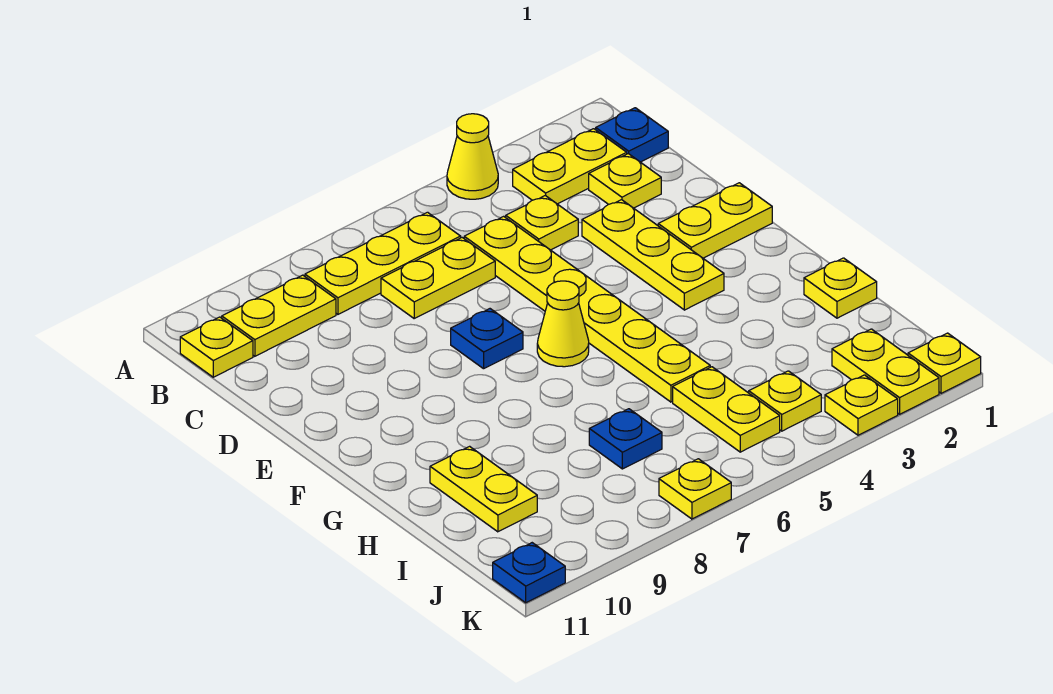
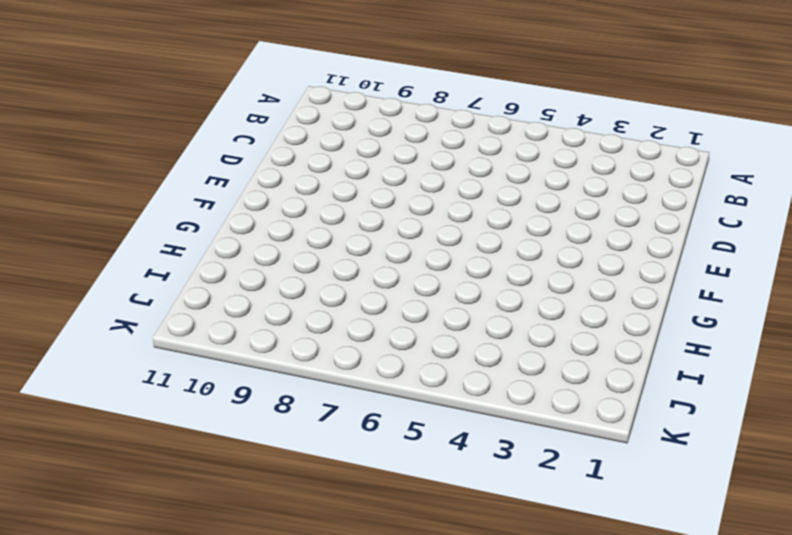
none -> yellow 1x1 cone [447,114,498,199]
none -> blue 1x1 plate [596,108,668,162]
none -> yellow 1x2 plate [513,129,627,204]

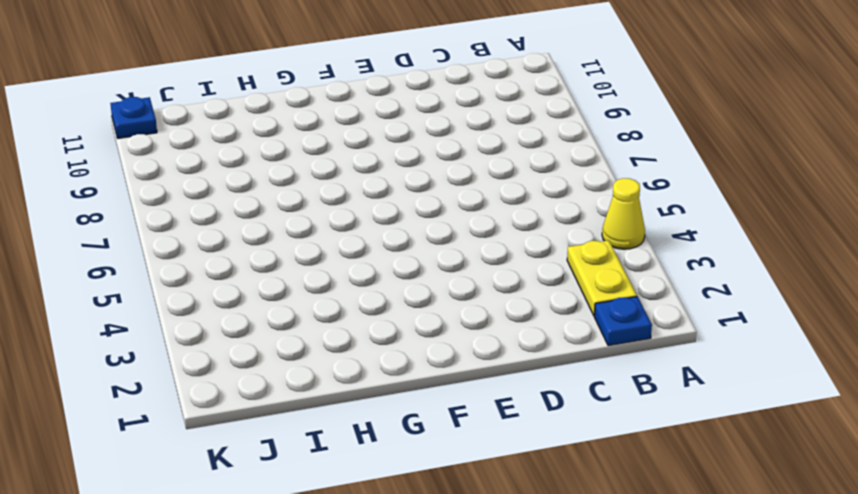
none -> yellow 1x3 plate [305,212,461,314]
none -> yellow 1x2 plate [222,275,336,356]
none -> yellow 1x1 plate [180,317,253,377]

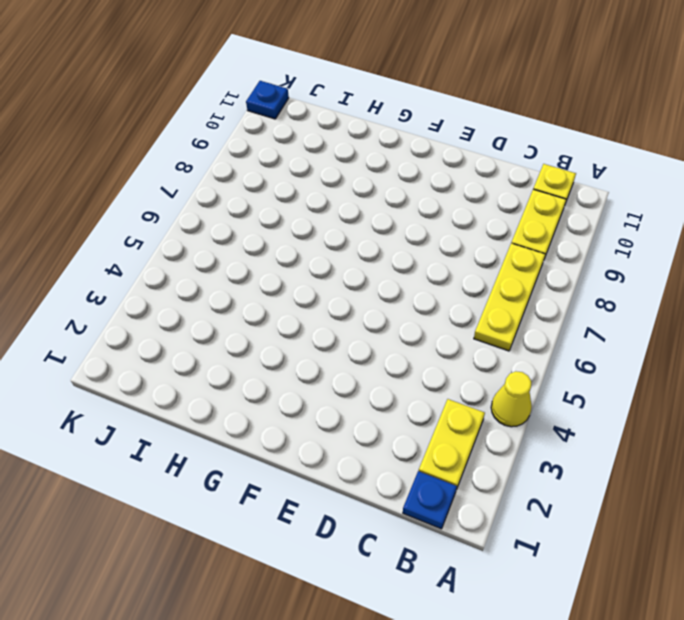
none -> yellow 1x1 plate [589,154,661,208]
none -> yellow 1x1 plate [506,195,578,250]
none -> yellow 1x6 plate [464,216,710,402]

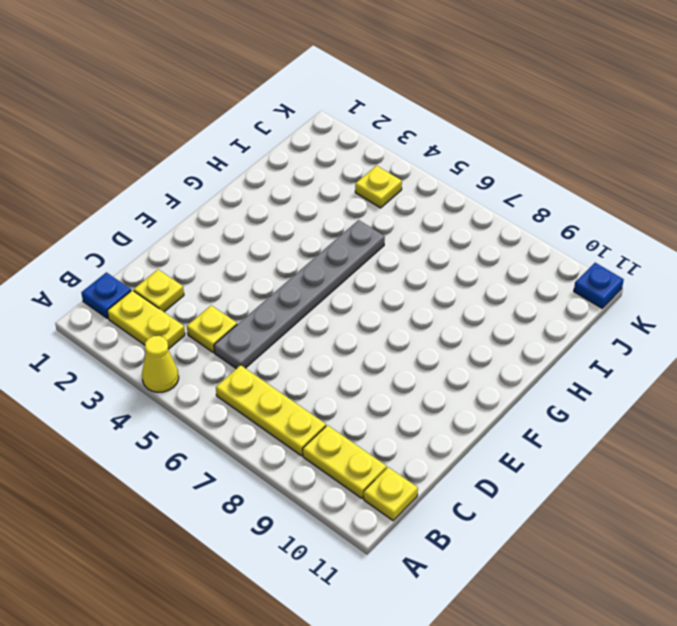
grey 1x6 plate [214,220,385,369] -> yellow 1x6 plate [464,216,710,402]
none -> yellow 1x2 plate [381,238,495,318]
none -> yellow 1x3 plate [582,200,724,310]
none -> yellow 1x2 plate [658,183,772,258]

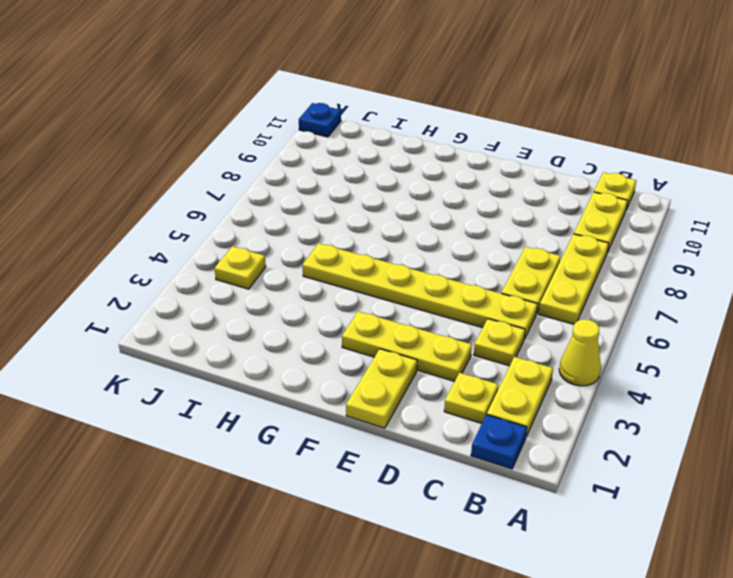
none -> blue 1x1 plate [451,309,523,369]
none -> yellow 1x1 cone [537,281,589,367]
none -> yellow 1x1 plate [804,258,877,318]

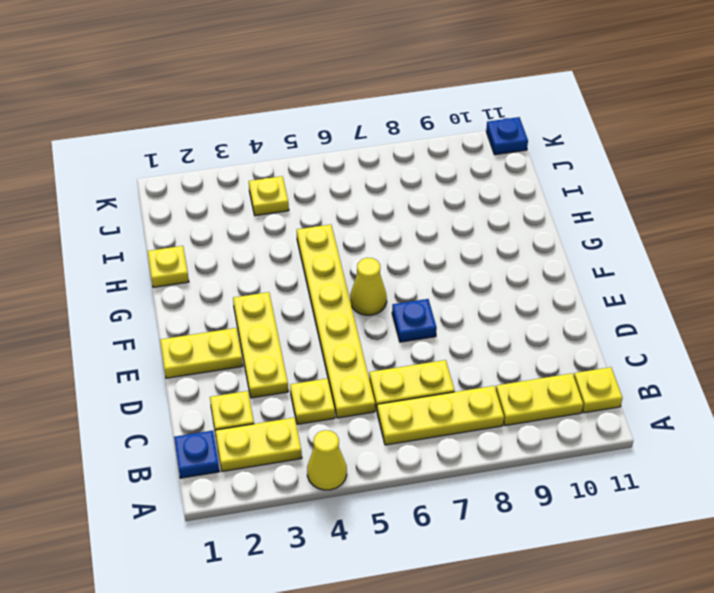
none -> yellow 1x2 plate [430,446,537,532]
none -> yellow 1x2 plate [673,367,780,452]
none -> blue 1x1 plate [589,409,662,469]

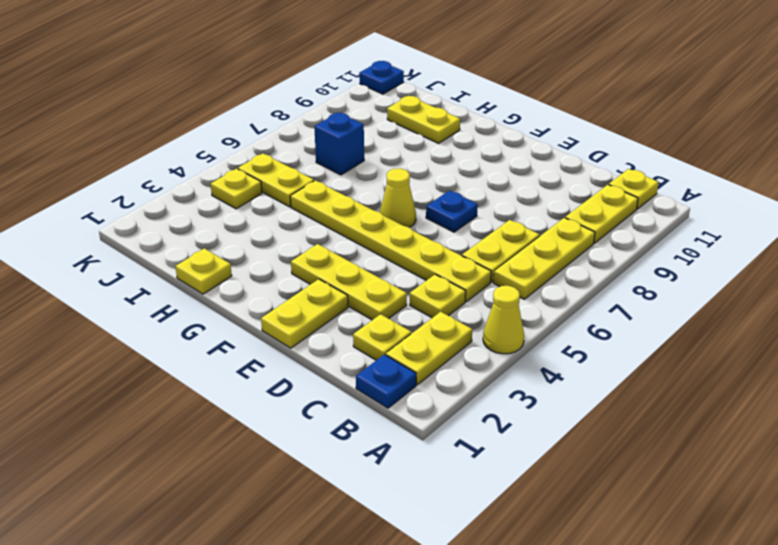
blue 1x1 brick [314,112,364,175] -> blue 1x1 plate [589,409,662,469]
none -> yellow 1x2 plate [832,329,939,414]
none -> yellow 1x1 plate [908,333,981,393]
none -> yellow 1x1 plate [825,375,898,435]

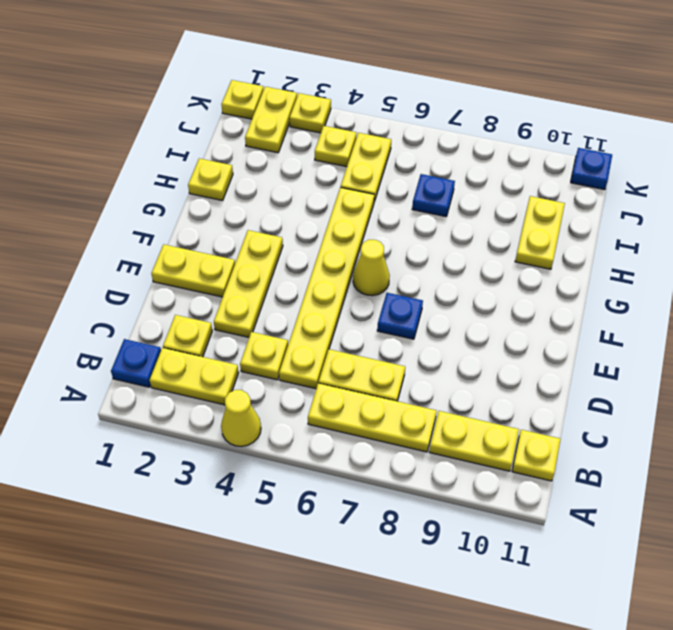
none -> yellow 1x1 plate [659,459,731,519]

